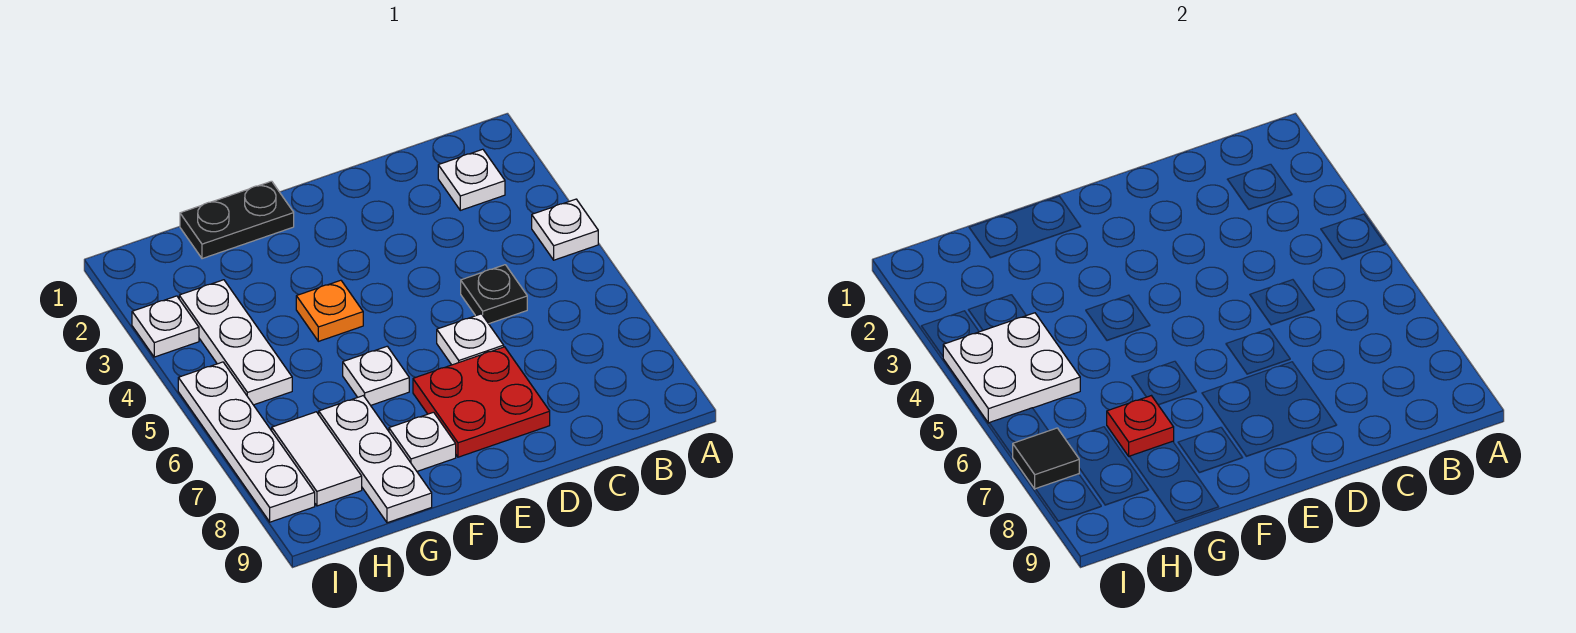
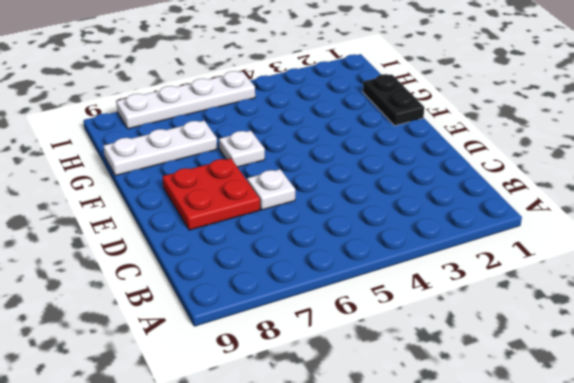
none -> white 1x1 plate [532,199,598,260]
none -> white 1x1 plate [438,149,505,210]
none -> black 1x1 plate [461,265,527,324]

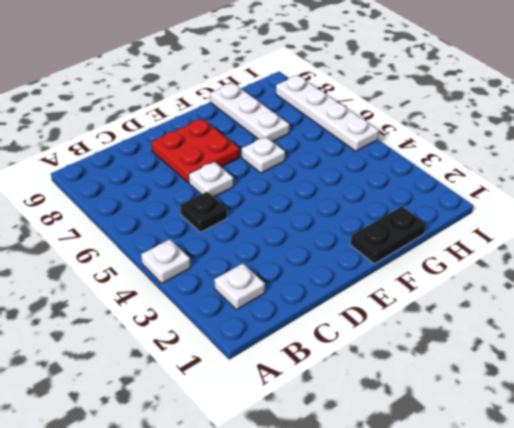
none -> orange 1x1 plate [296,280,363,341]
none -> white 1x1 plate [389,412,456,471]
none -> white 1x3 plate [179,280,292,405]

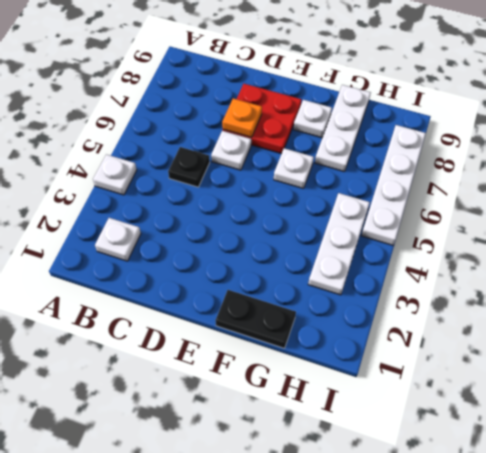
orange 1x1 plate [222,99,262,137] -> orange 1x1 plate moved to [296,280,363,341]
none -> white 1x2 tile [272,412,362,506]
none -> white 1x1 plate [132,296,199,357]
none -> red 1x1 plate [1107,396,1174,457]

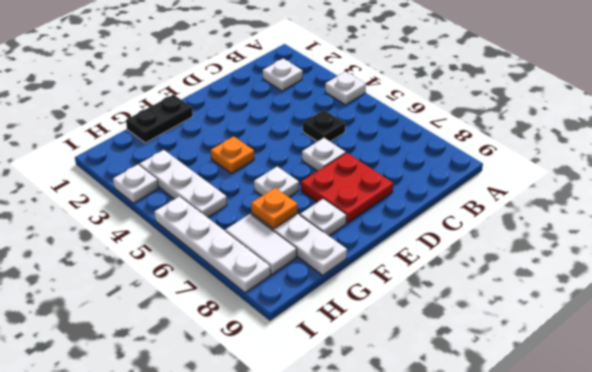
orange 1x1 plate [251,188,298,229] -> red 1x1 plate [1107,396,1174,457]
none -> white 2x2 plate [943,313,1080,423]
none -> black 1x1 tile [1013,428,1079,489]

